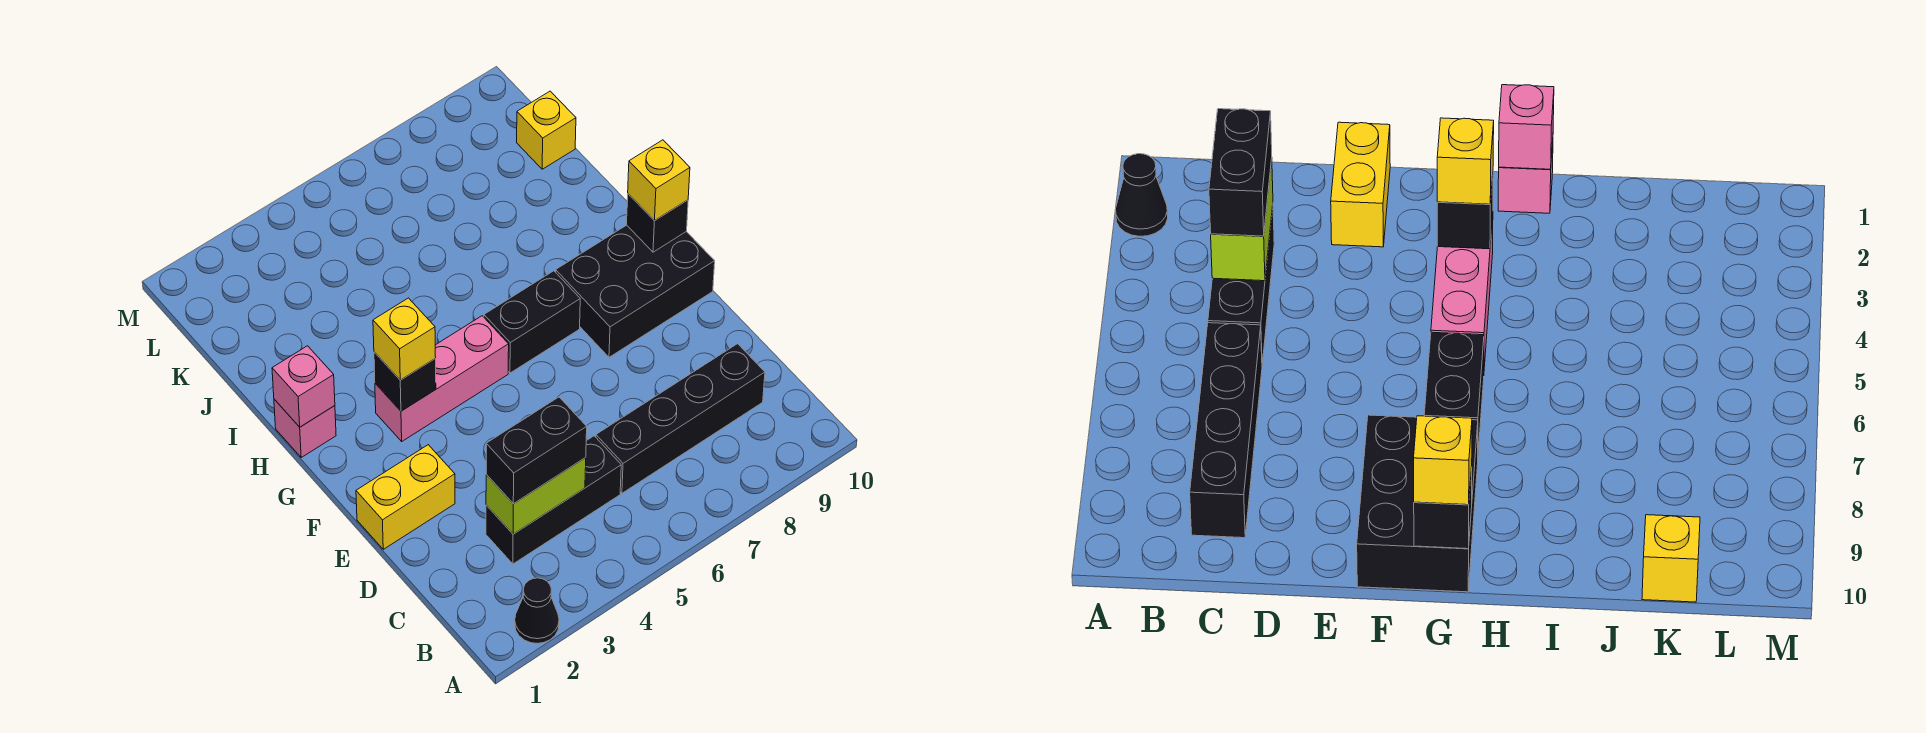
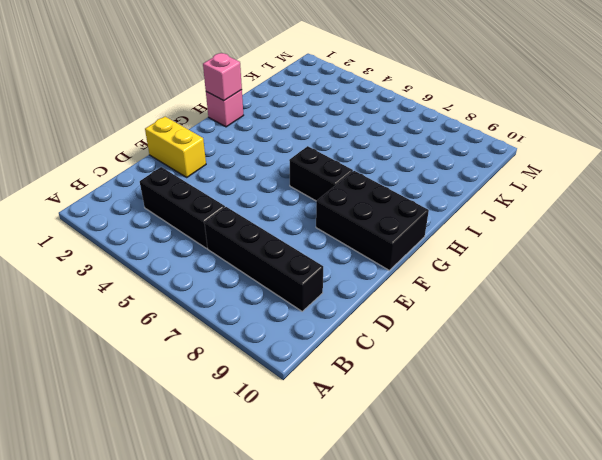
none -> black 1x1 cone [515,578,559,643]
none -> pink 1x3 brick [375,316,509,441]
none -> yellow 1x1 brick [517,91,576,169]

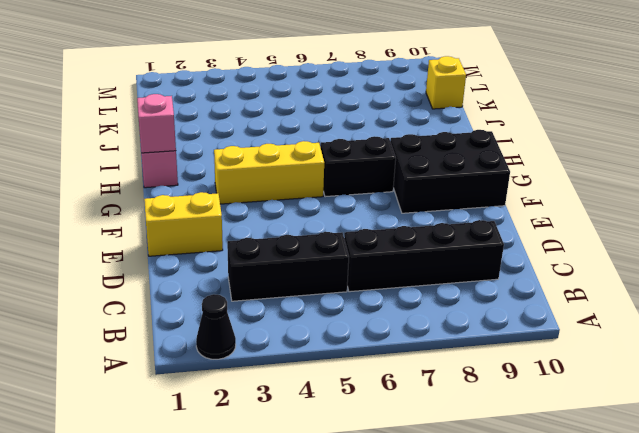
yellow 1x3 brick [214,141,324,204] -> pink 1x3 brick [375,316,509,441]
none -> lime 1x2 brick [486,458,586,534]
none -> black 1x1 brick [374,352,436,411]
none -> black 1x1 brick [627,194,688,252]

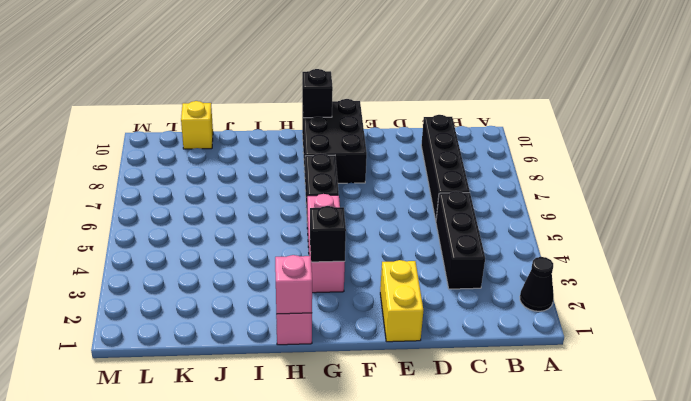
none -> lime 1x2 brick [486,458,586,534]
none -> black 1x2 brick [486,397,587,504]
none -> yellow 1x1 brick [373,298,436,380]

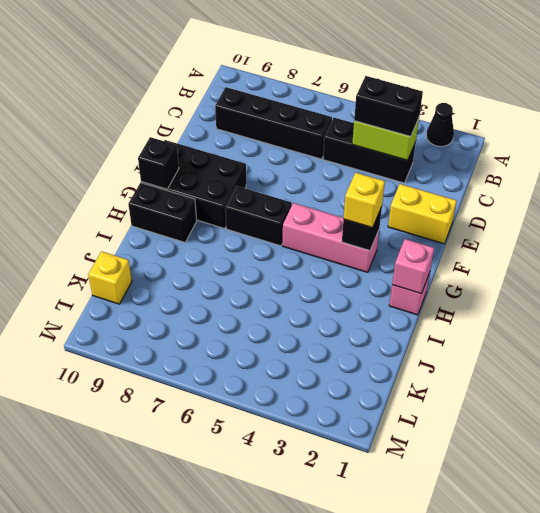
black 1x2 brick [128,183,197,242] -> none
none -> yellow 1x1 brick [628,140,690,221]

